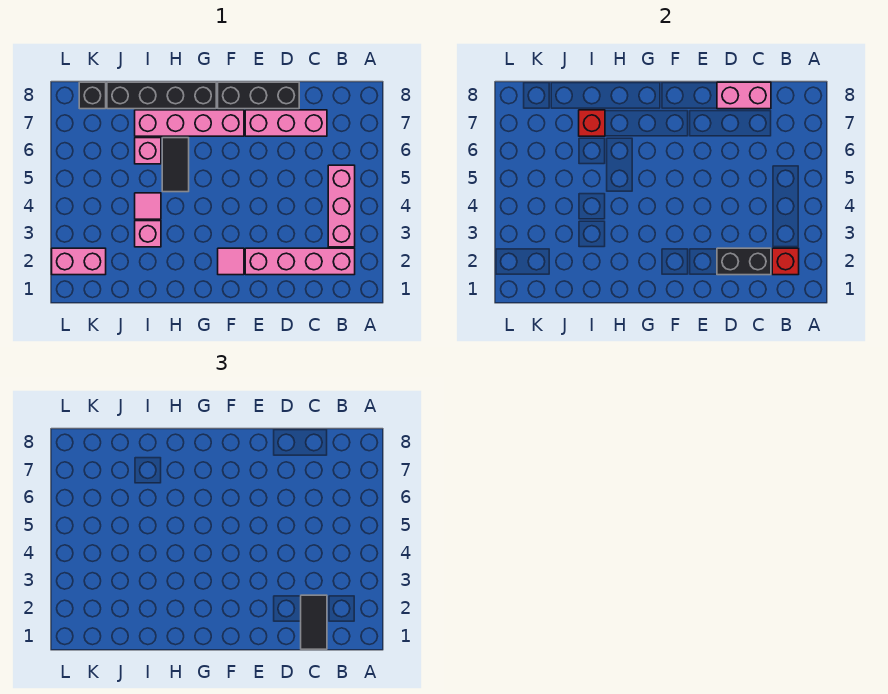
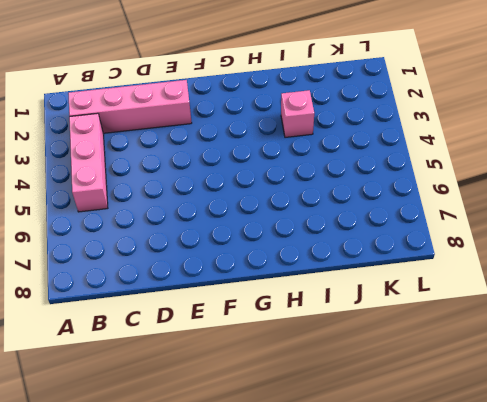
none -> pink 1x3 brick [245,110,327,136]
none -> black 1x3 brick [218,82,299,109]
none -> pink 1x1 tile [218,248,244,275]

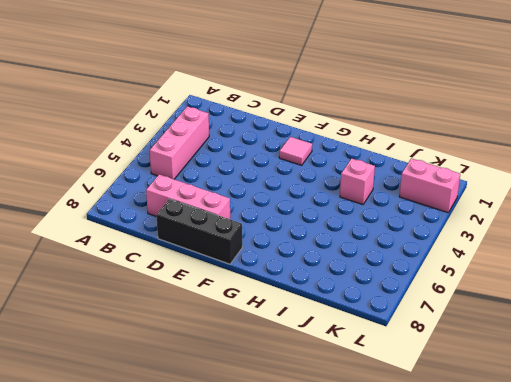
none -> pink 1x4 brick [245,248,355,275]
none -> pink 1x4 brick [135,110,244,136]
none -> black 1x4 brick [107,82,216,109]

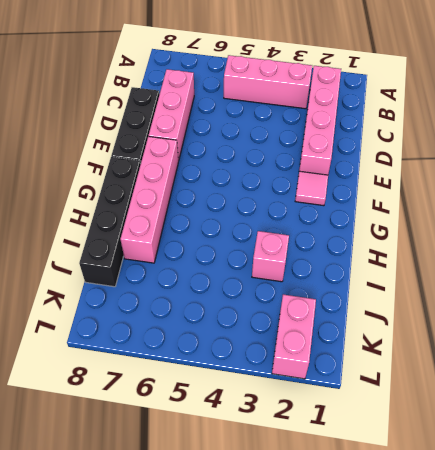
none -> black 1x2 tile [162,138,189,192]
none -> pink 1x1 tile [135,193,161,219]
none -> pink 1x1 brick [135,138,161,164]

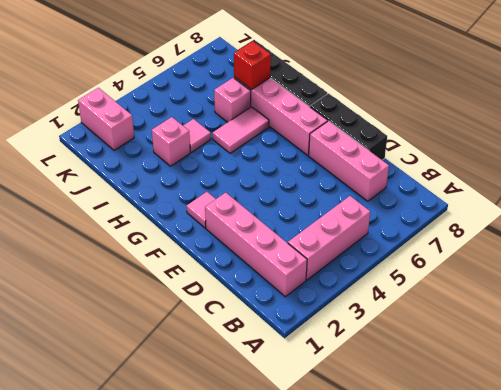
pink 1x2 tile [213,107,269,153] -> black 1x2 tile [162,138,189,192]
none -> black 1x1 brick [79,82,106,109]
none -> red 1x1 brick [772,248,799,275]
none -> black 1x2 brick [717,248,771,275]

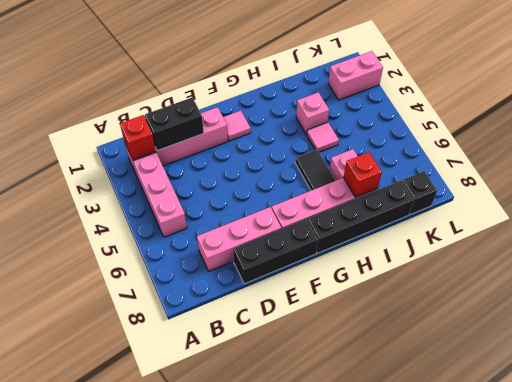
none -> pink 1x2 brick [717,82,771,109]
none -> black 1x2 tile [301,595,327,649]

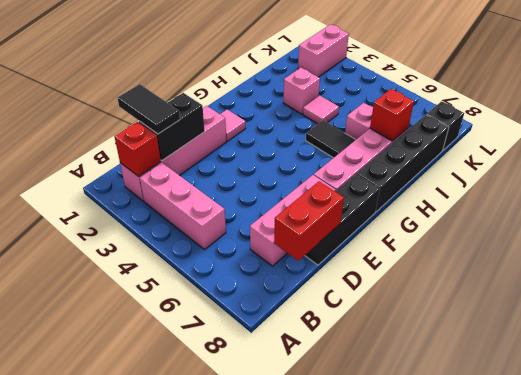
red 1x2 brick [274,181,344,261] -> pink 1x2 brick [717,82,771,109]

